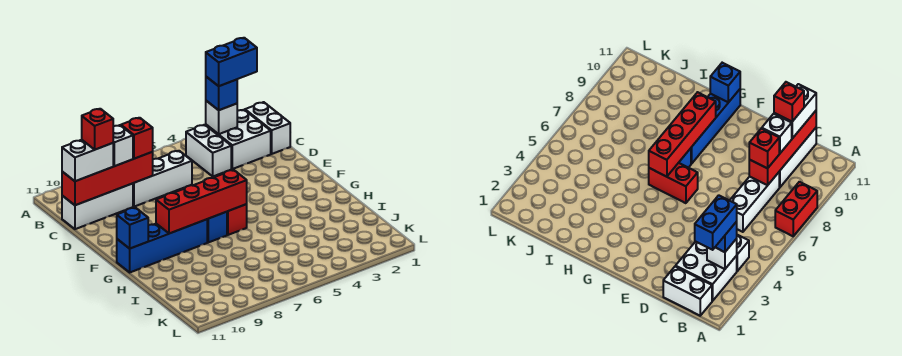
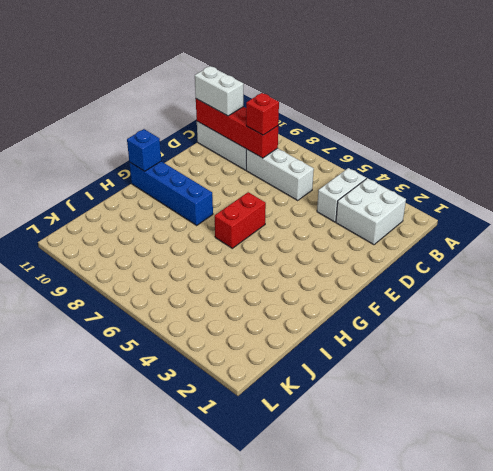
none -> red 1x2 brick [775,182,817,236]
none -> white 1x2 brick [245,102,290,154]
none -> blue 1x1 brick [207,212,227,242]

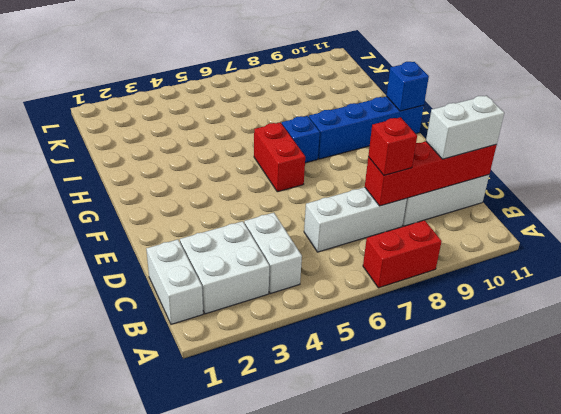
none -> white 1x1 brick [206,101,237,134]
none -> red 1x4 brick [156,170,247,234]
none -> blue 1x1 brick [206,77,237,110]

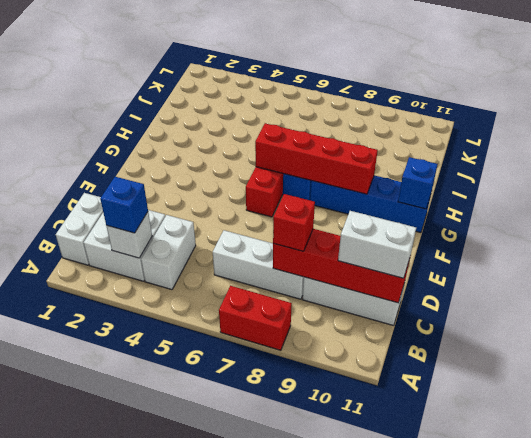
none -> white 1x1 brick [113,125,133,166]
none -> blue 1x2 brick [206,38,257,86]
none -> red 1x1 brick [82,109,113,150]

